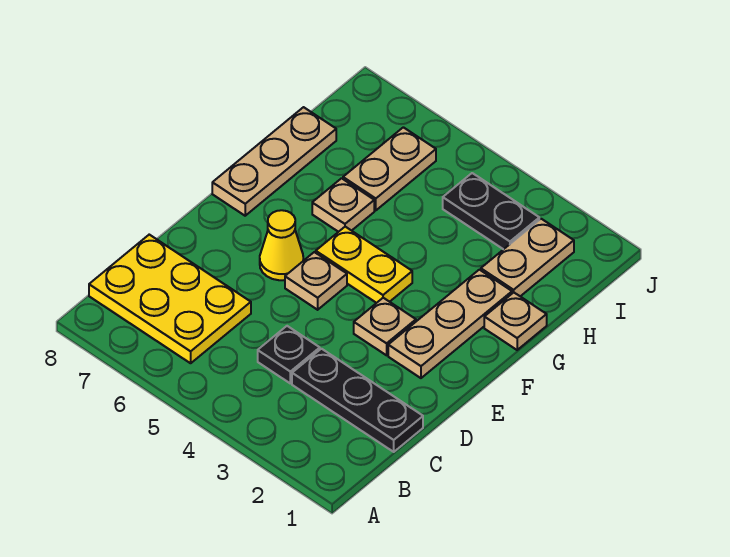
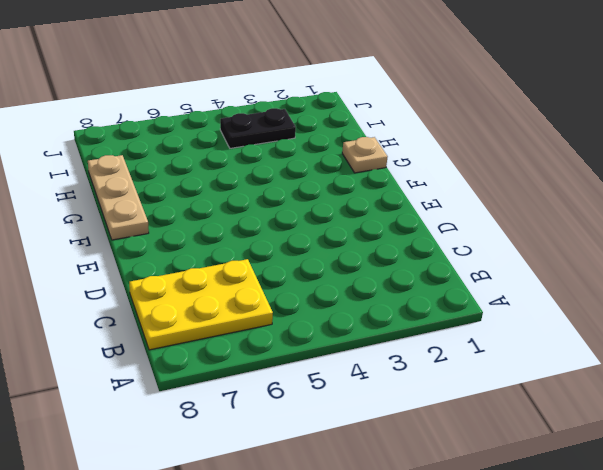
none -> black 1x3 plate [292,349,423,452]
none -> black 1x1 plate [258,326,320,383]
none -> tan 1x3 plate [388,270,512,378]

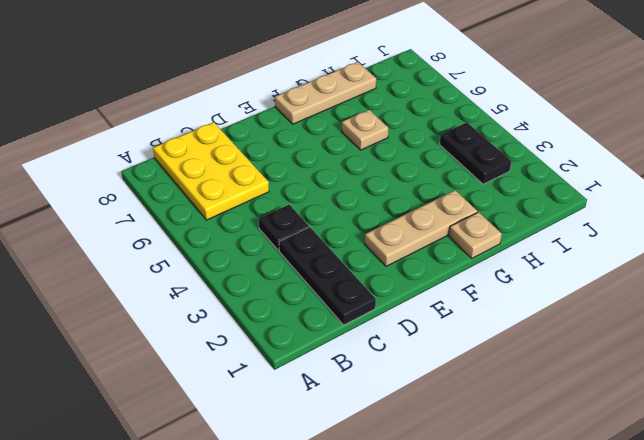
none -> tan 1x1 plate [354,298,416,355]
none -> tan 1x1 plate [285,252,347,310]
none -> yellow 1x1 cone [260,210,303,280]

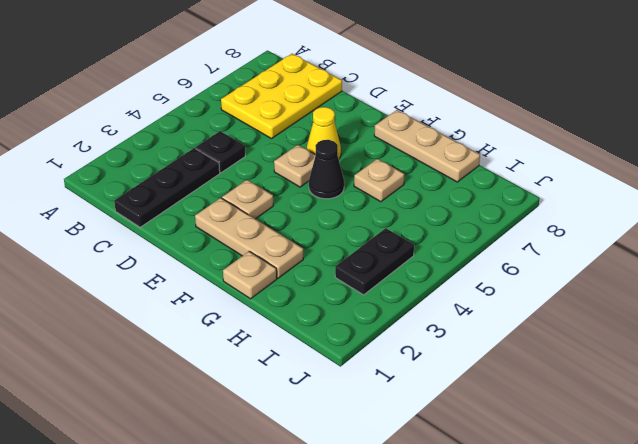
black 1x1 cone [309,140,344,199] -> yellow 1x2 plate [316,227,412,303]
none -> tan 1x2 plate [481,219,574,296]
none -> tan 1x2 plate [343,127,436,210]

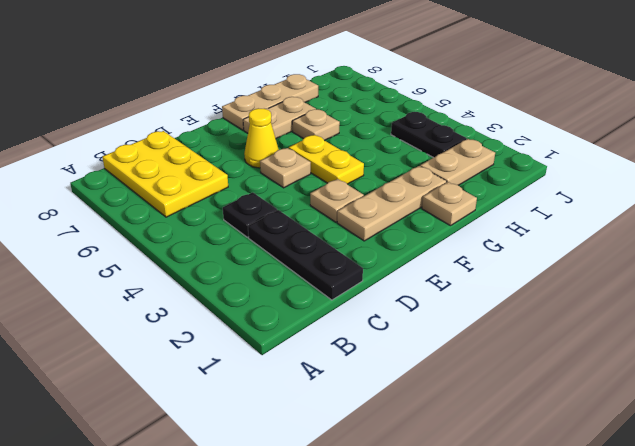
tan 1x2 plate [243,97,316,139] -> tan 1x2 plate moved to [343,127,436,210]

